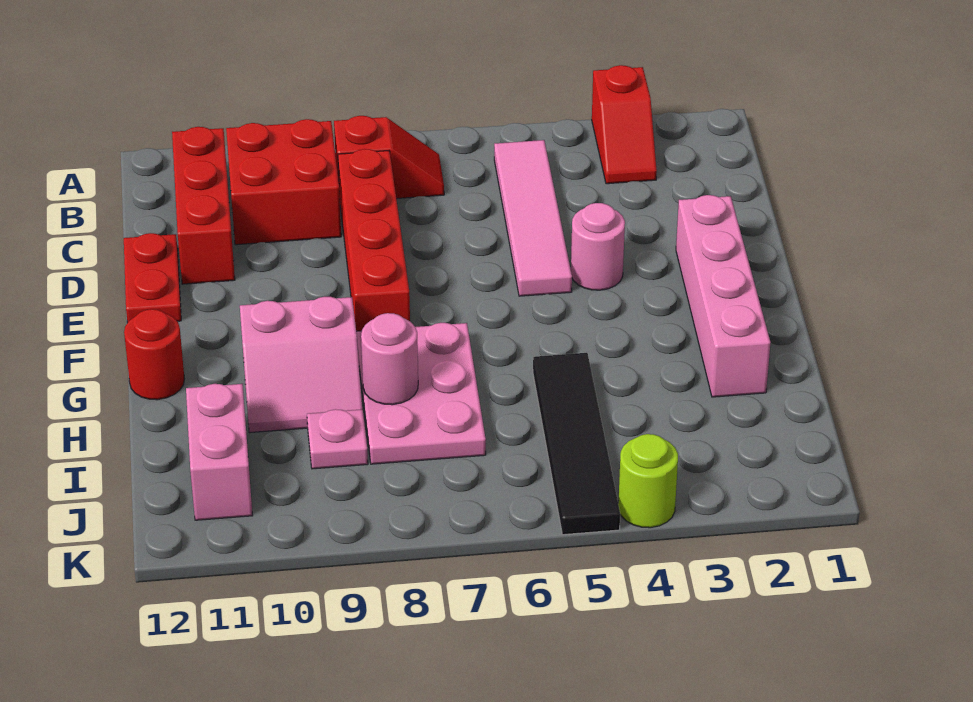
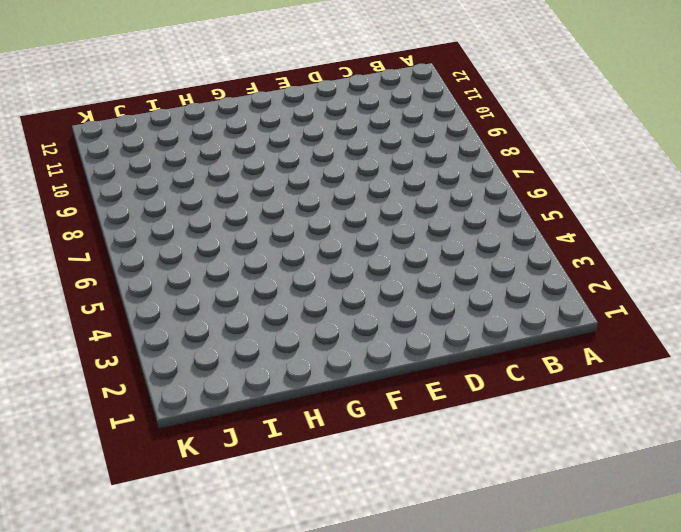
none -> red 1x2 slope [592,65,657,184]
none -> pink 1x4 tile [494,140,572,296]
none -> red 1x2 slope [334,116,444,199]

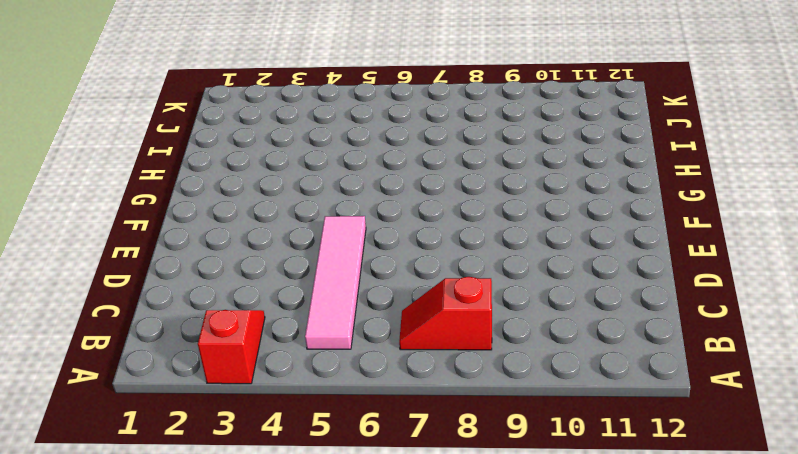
none -> red 2x2 brick [226,119,341,245]
none -> red 1x3 brick [172,127,235,284]
none -> red 1x4 brick [338,149,410,331]

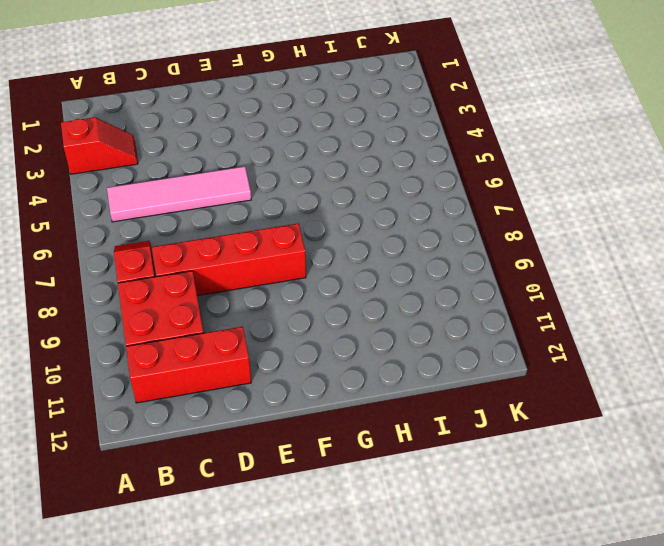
none -> red 1x2 plate [124,233,181,323]
none -> pink 1x4 brick [676,195,771,397]
none -> pink 1x1 round brick [571,203,625,290]

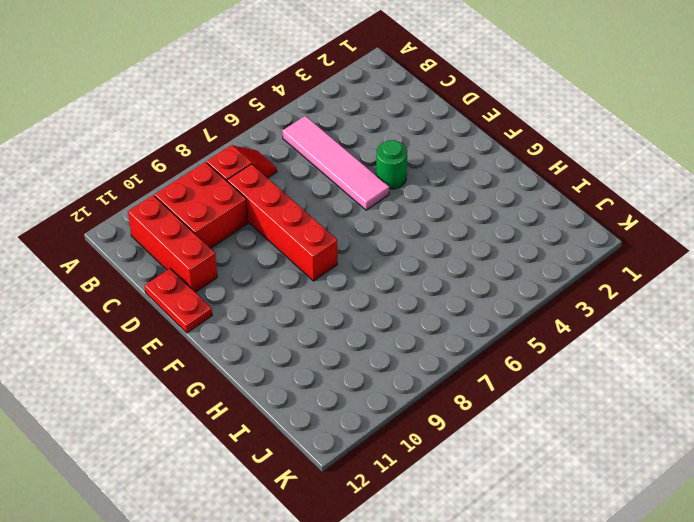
green 1x1 round brick [376,140,407,189] -> pink 1x1 round brick [571,203,625,290]
none -> red 1x2 slope [592,65,657,184]
none -> pink 1x4 brick [676,195,771,397]
none -> pink 2x3 plate [356,323,486,464]

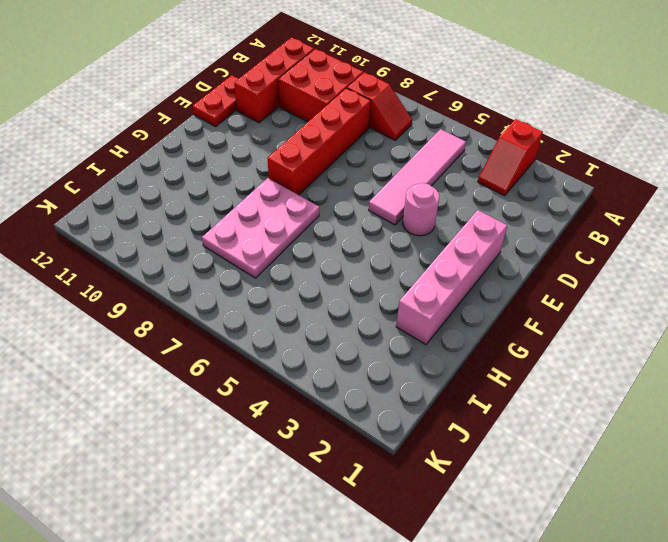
none -> pink 2x2 slope [240,297,362,433]
none -> red 1x1 round brick [124,309,184,400]
none -> black 1x4 tile [533,353,620,535]

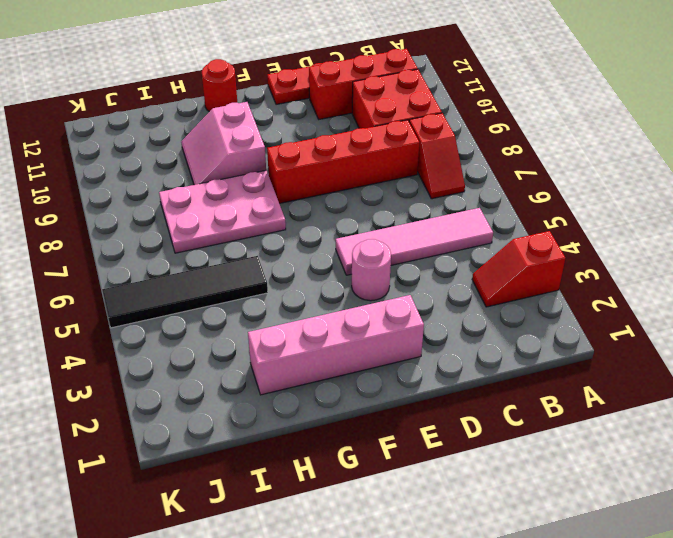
none -> pink 1x1 plate [307,409,368,469]
none -> pink 1x2 brick [186,384,253,520]
none -> lime 1x1 round brick [618,434,678,528]

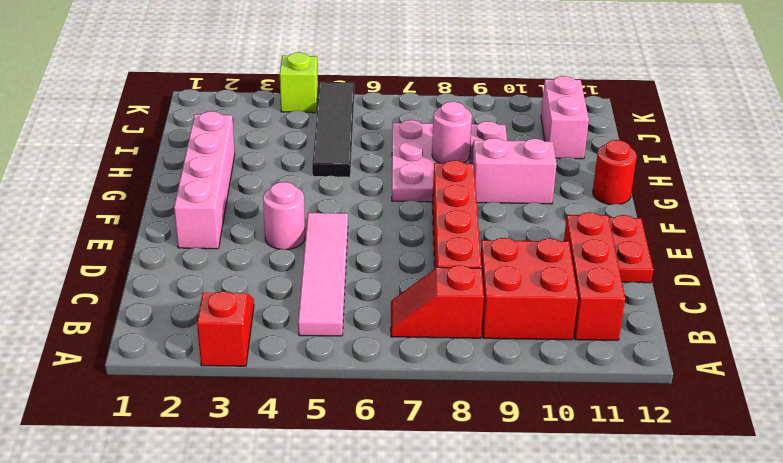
lime 1x1 brick [280,52,318,113] -> lime 1x1 round brick [618,434,678,528]

